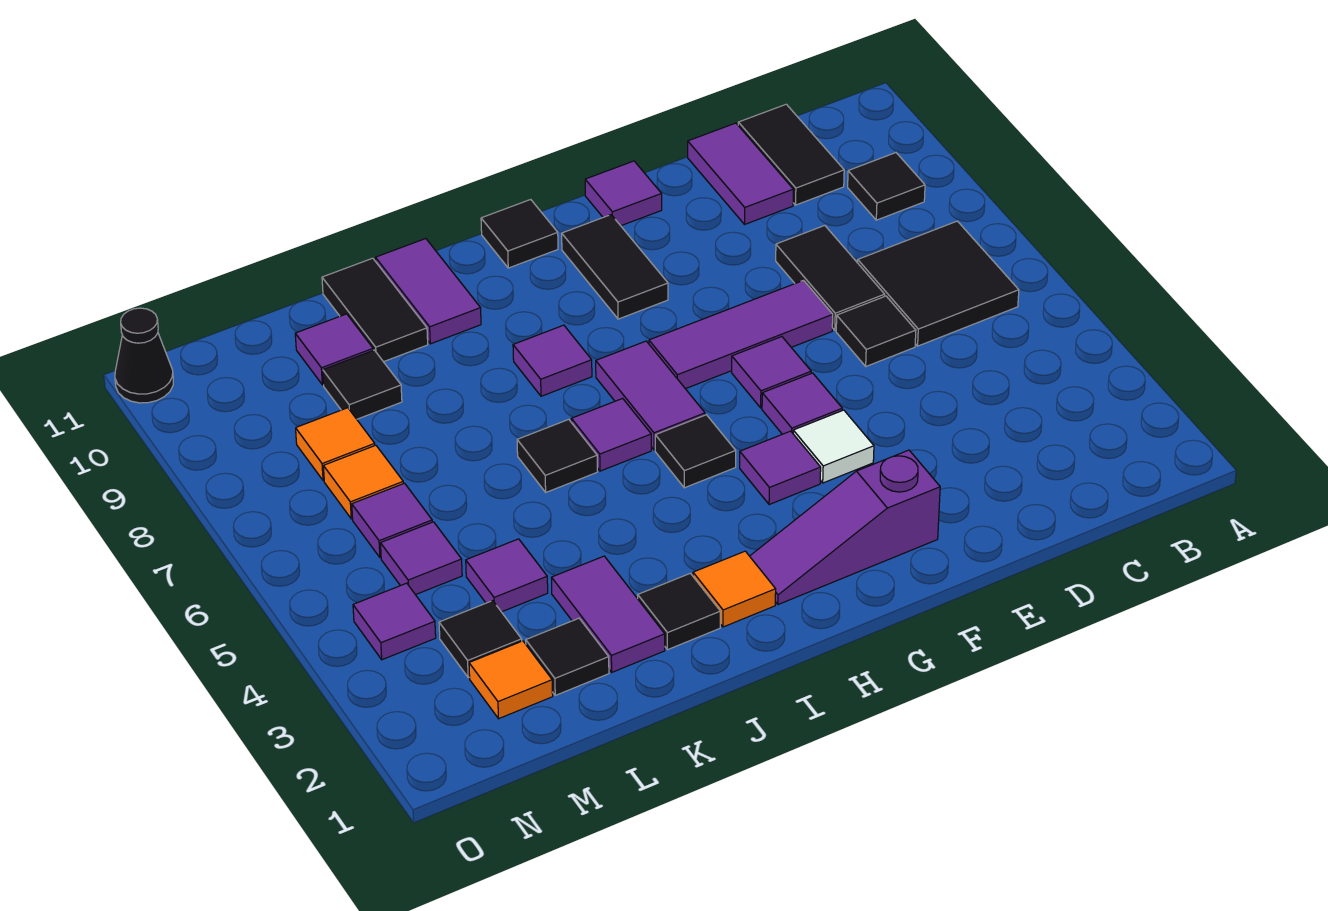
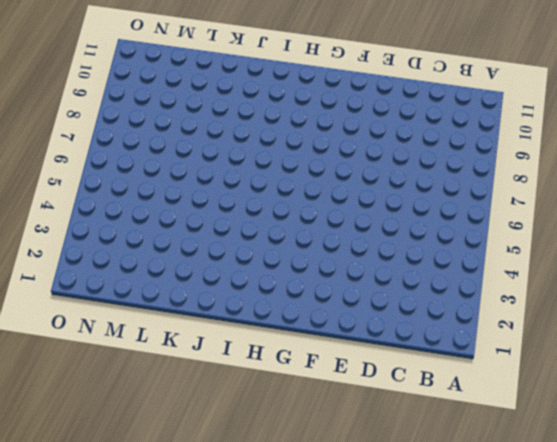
none -> black 2x2 tile [858,221,1019,346]
none -> black 1x1 tile [848,153,925,220]
none -> black 1x2 tile [738,104,844,205]
none -> black 1x1 tile [836,296,916,366]

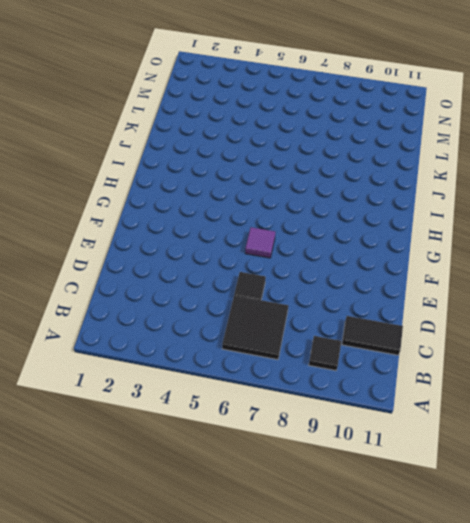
none -> black 1x2 tile [776,226,885,330]
none -> purple 1x2 tile [688,123,793,224]
none -> purple 1x3 tile [649,281,833,389]
none -> purple 1x3 slope [750,450,940,605]

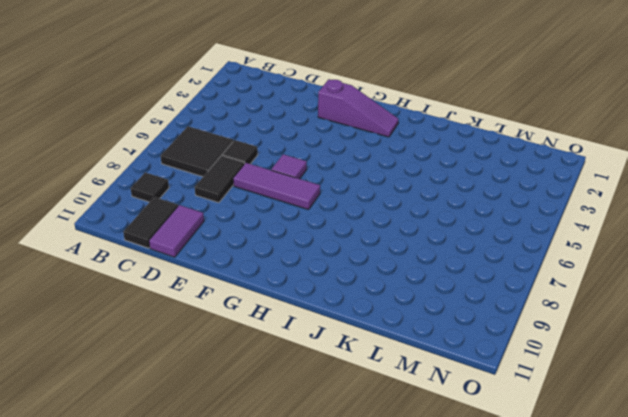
none -> white 1x1 tile [793,410,874,483]
none -> purple 1x1 tile [762,373,842,434]
none -> purple 1x1 tile [585,161,662,226]
none -> purple 1x1 tile [740,431,821,505]

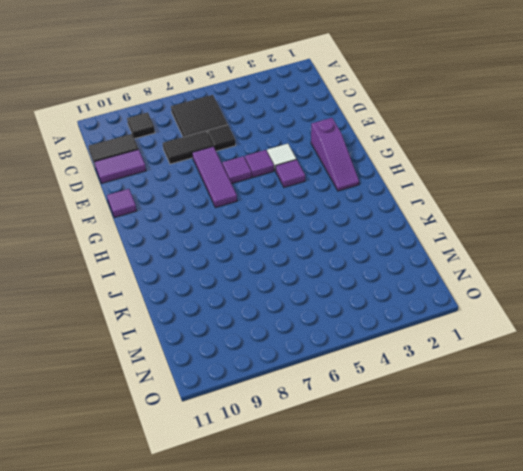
none -> black 1x2 tile [562,215,668,319]
none -> black 1x1 tile [655,415,736,488]
none -> purple 1x2 tile [596,341,705,450]
none -> black 1x1 tile [481,200,558,268]

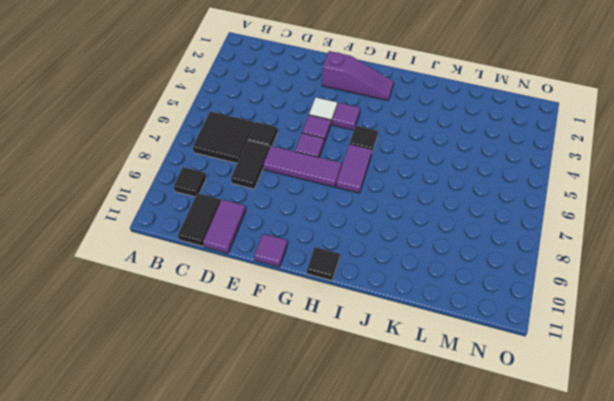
none -> black 1x2 tile [562,215,668,319]
none -> orange 1x1 tile [693,551,776,627]
none -> purple 1x1 tile [571,398,651,471]
none -> purple 1x1 tile [513,325,592,396]

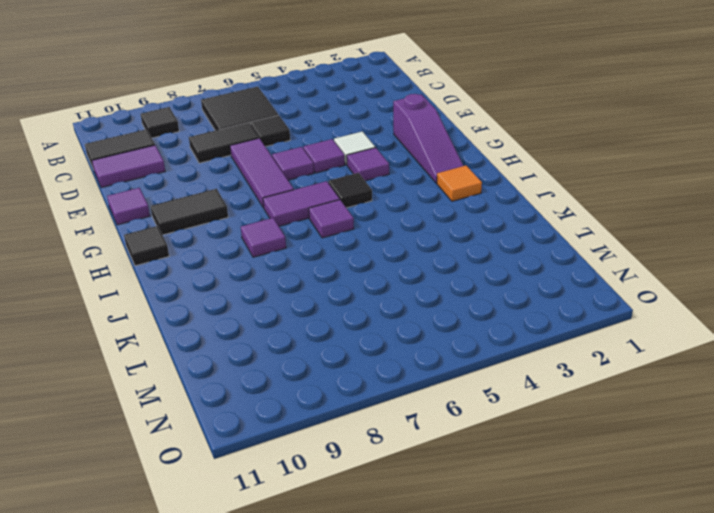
none -> black 1x1 tile [638,573,720,650]
none -> black 1x1 tile [517,419,597,492]
none -> purple 1x2 tile [376,239,481,344]
none -> purple 1x2 tile [551,556,665,672]

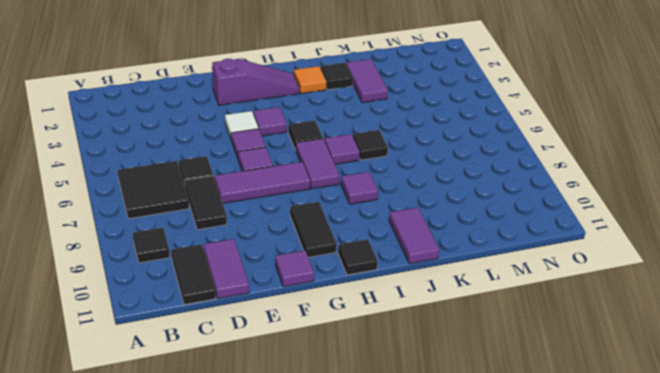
none -> black 1x2 tile [322,258,428,362]
none -> black 1x1 tile [526,618,609,695]
none -> purple 1x1 tile [466,539,548,612]
none -> black 1x1 tile [323,350,402,419]

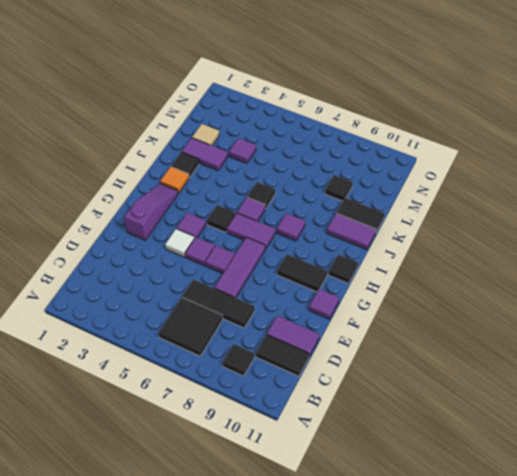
tan 1x1 tile [192,124,219,145] -> black 1x1 tile [526,618,609,695]
none -> purple 1x1 tile [295,314,373,385]
none -> orange 1x1 tile [469,641,553,719]
none -> black 1x1 tile [439,601,522,677]
none -> purple 1x1 tile [380,522,462,595]

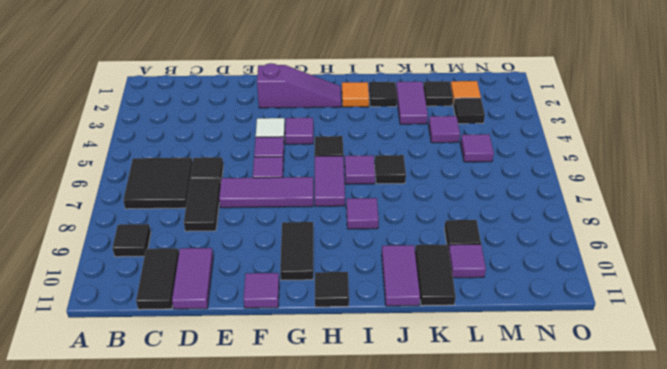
none -> purple 1x1 tile [352,483,432,558]
none -> orange 1x1 tile [323,445,403,519]
none -> orange 1x1 tile [296,408,375,481]
none -> purple 1x1 tile [353,583,436,660]

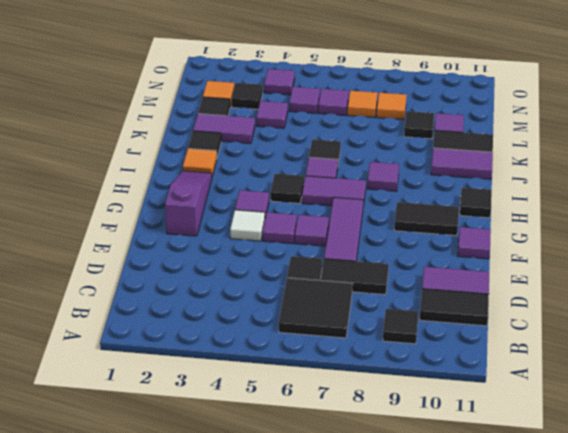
none -> black 1x1 cone [115,308,173,403]

